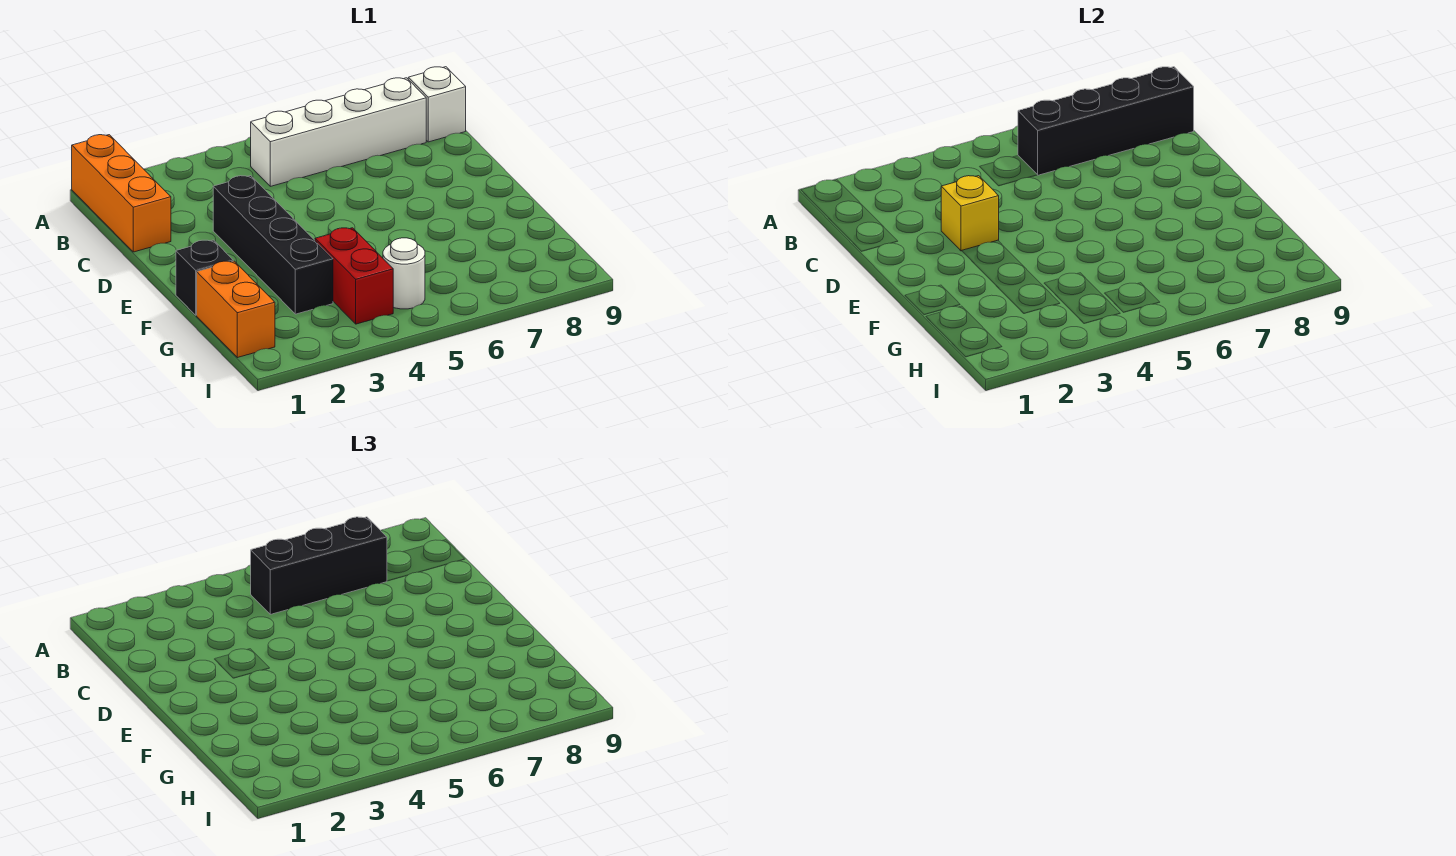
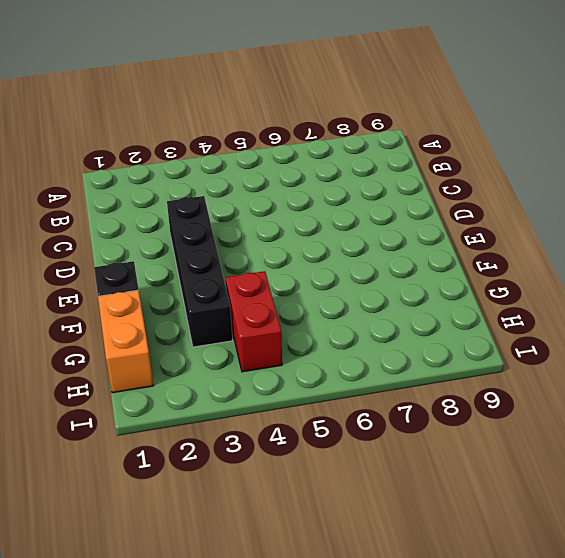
none -> orange 1x3 brick [72,135,171,252]
none -> white 1x4 brick [251,78,426,186]

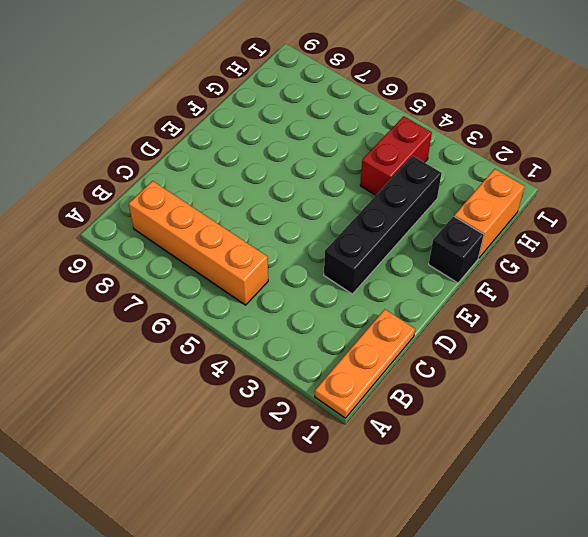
orange 1x3 plate [315,309,415,418] -> orange 1x3 brick [72,135,171,252]
orange 1x4 brick [129,181,268,305] -> white 1x4 brick [251,78,426,186]
none -> white 1x1 brick [408,67,466,142]
none -> white 1x1 round brick [383,238,425,309]

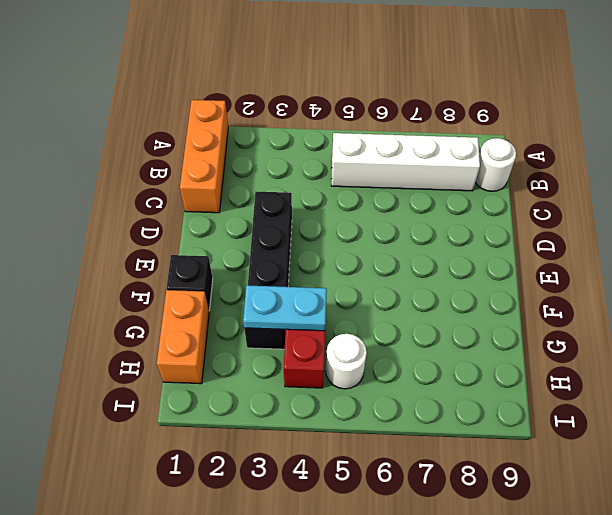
white 1x1 round brick [476,138,516,191] -> white 1x1 brick [408,67,466,142]
cyan 1x2 plate [243,285,327,331] -> none
none -> black 1x4 brick [1018,67,1194,175]
none -> yellow 1x1 brick [941,176,999,251]

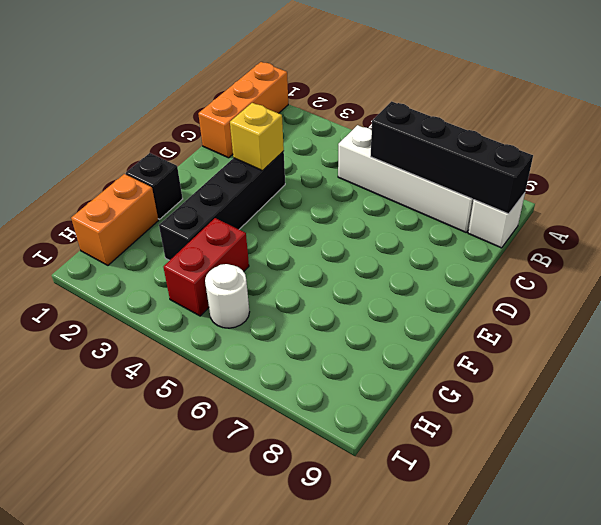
none -> black 1x3 brick [251,517,387,614]

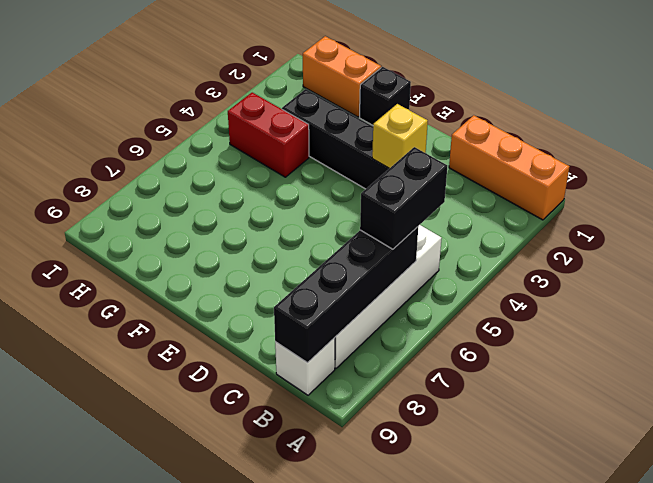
black 1x2 brick [360,147,447,249] -> black 1x3 brick [251,517,387,614]
none -> white 1x1 round brick [383,238,425,309]

